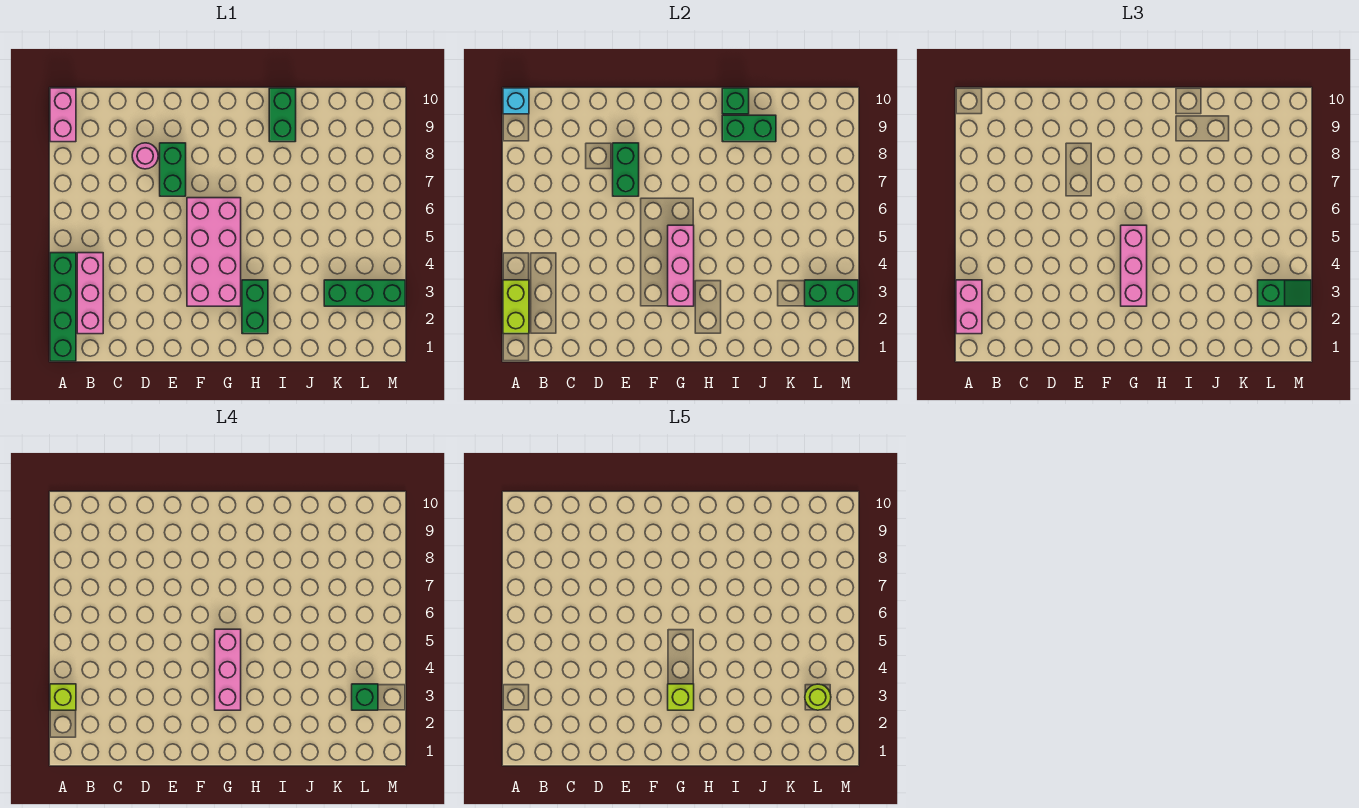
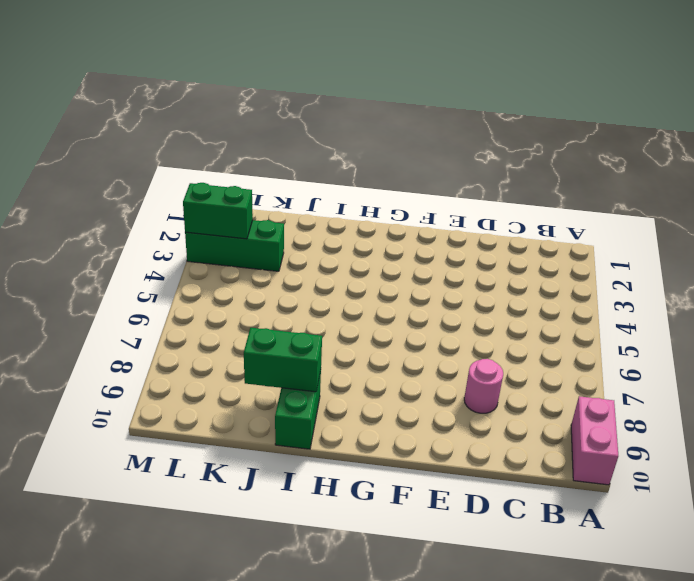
none -> green 1x4 brick [50,253,76,361]
none -> pink 1x3 brick [77,253,103,334]
none -> green 1x2 brick [160,143,186,196]

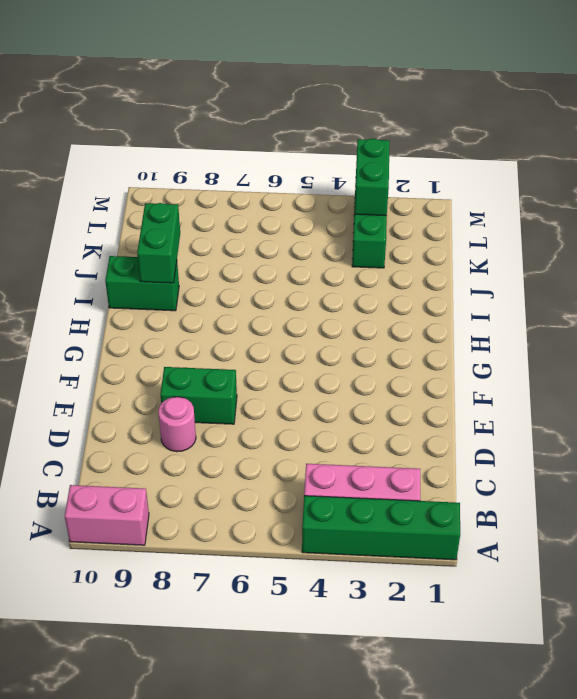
none -> pink 2x4 brick [187,198,241,306]
none -> green 1x2 brick [242,280,268,334]
none -> lime 1x2 brick [503,280,529,334]

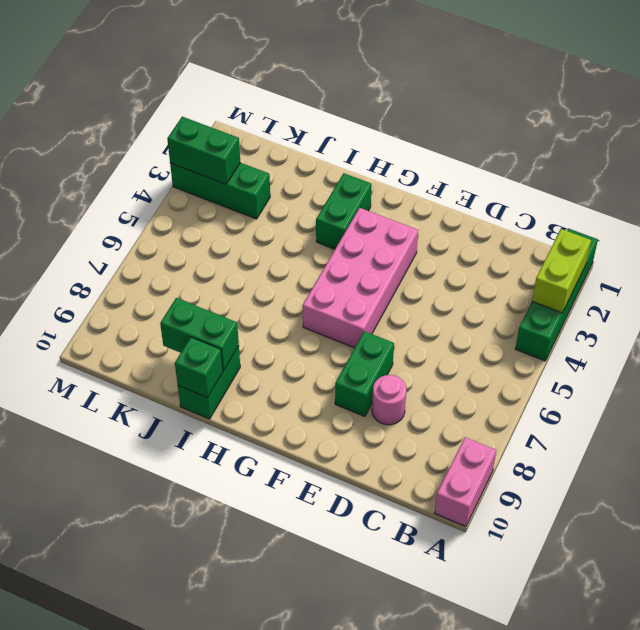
none -> pink 1x3 brick [77,253,103,334]
none -> cyan 1x1 brick [503,88,529,114]
none -> green 1x2 brick [613,143,639,196]

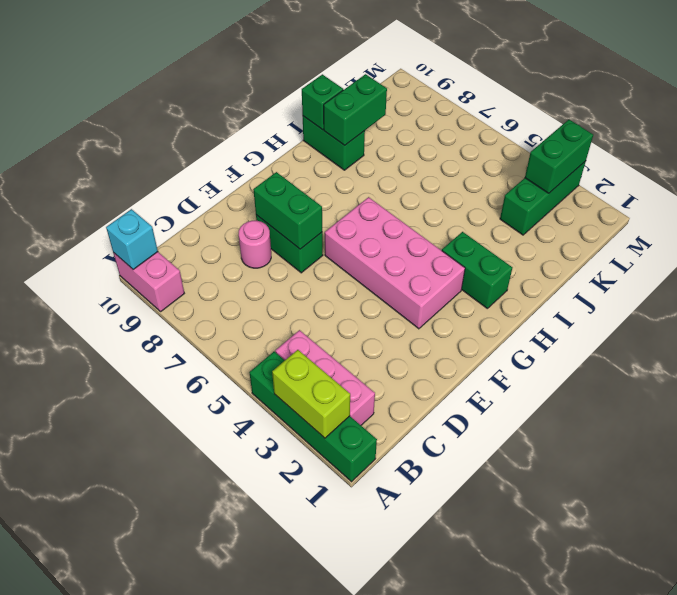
none -> pink 1x3 brick [668,225,694,306]
none -> pink 1x2 brick [956,280,982,334]
none -> pink 1x3 brick [1121,225,1147,306]

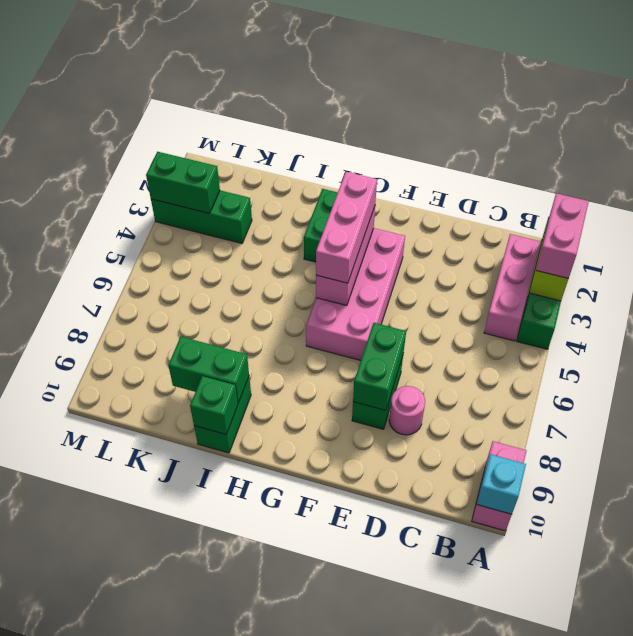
none -> green 1x2 slope [1258,280,1311,306]
none -> lime 1x1 brick [50,684,76,710]
none -> pink 1x3 brick [215,629,241,710]

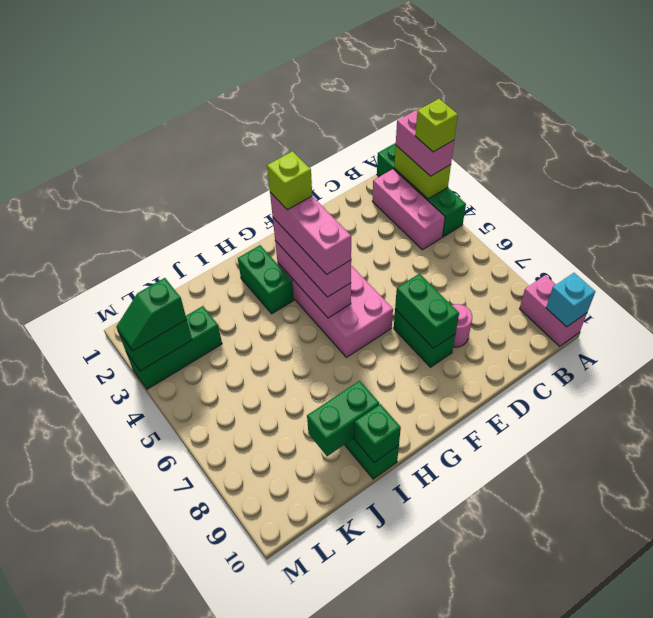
none -> green 1x1 brick [352,684,378,710]
none -> lime 1x1 round brick [805,684,831,710]

